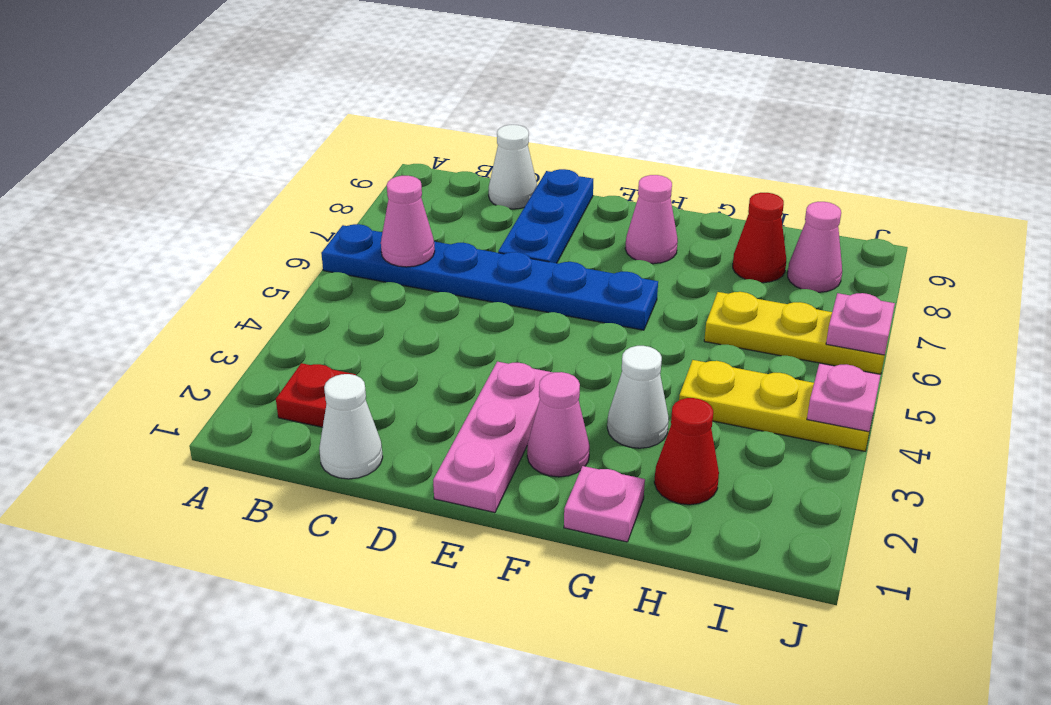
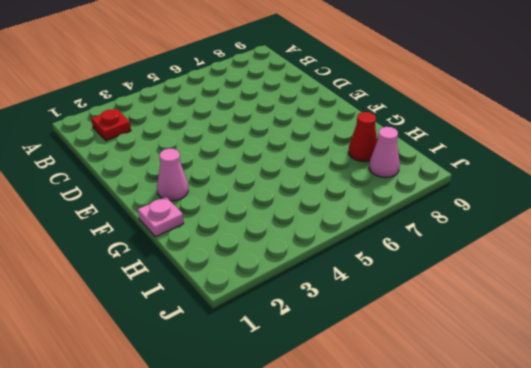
none -> blue 1x6 plate [321,224,658,330]
none -> white 1x1 cone [319,374,383,479]
none -> white 1x1 cone [489,125,537,209]

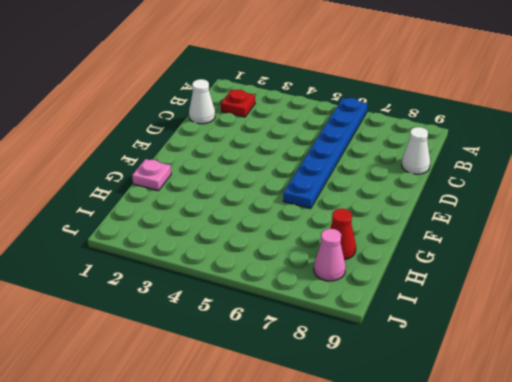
none -> blue 1x3 plate [498,169,593,263]
none -> pink 1x3 plate [433,362,553,513]
none -> pink 1x1 cone [527,372,590,477]

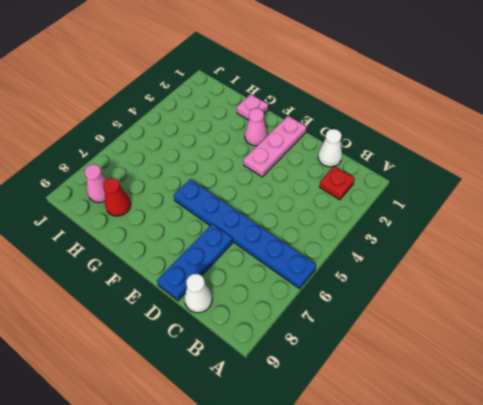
none -> pink 1x1 cone [625,175,678,264]
none -> white 1x1 cone [607,346,669,448]
none -> red 1x1 cone [654,398,719,505]

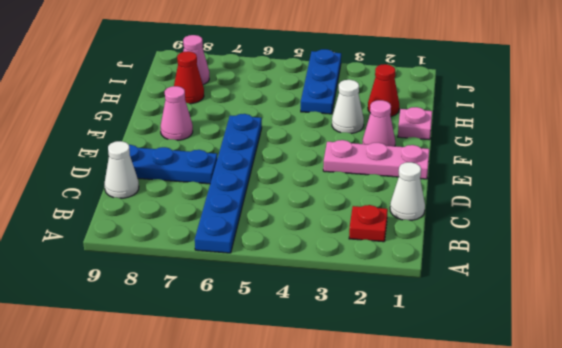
blue 1x3 plate [301,49,341,114] -> yellow 1x3 plate [679,360,869,451]
none -> yellow 1x3 plate [704,292,885,374]
none -> pink 1x1 cone [381,176,435,267]
none -> pink 1x1 plate [807,363,880,432]

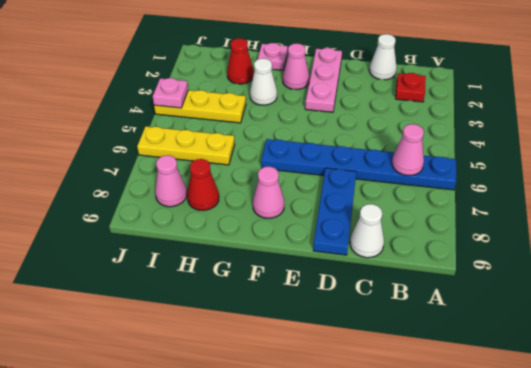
none -> pink 1x1 plate [826,293,895,355]

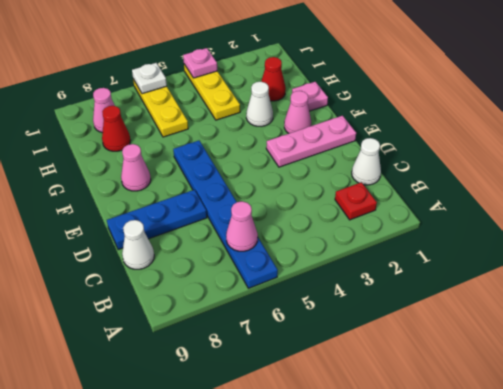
white 1x1 plate [132,63,167,94] -> pink 1x1 plate [826,293,895,355]

